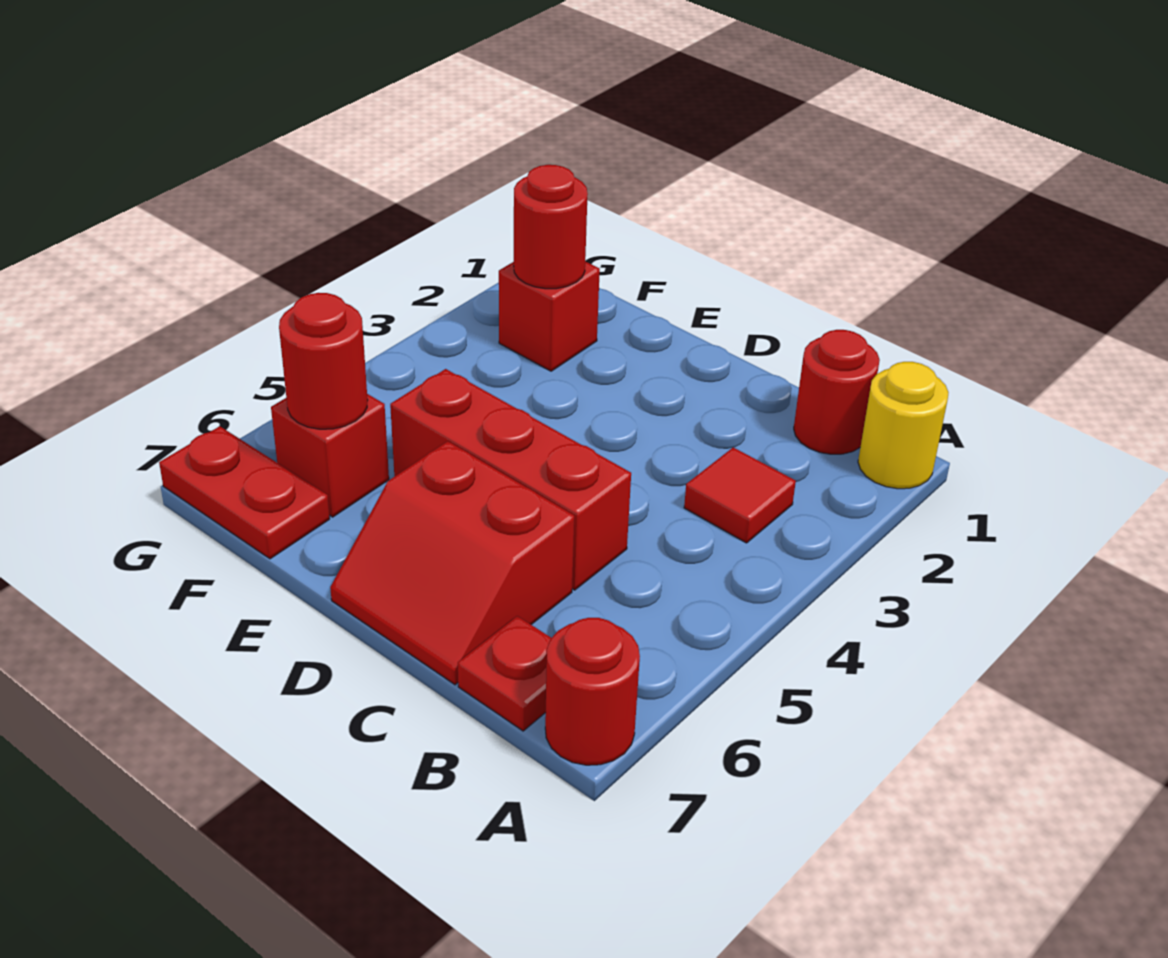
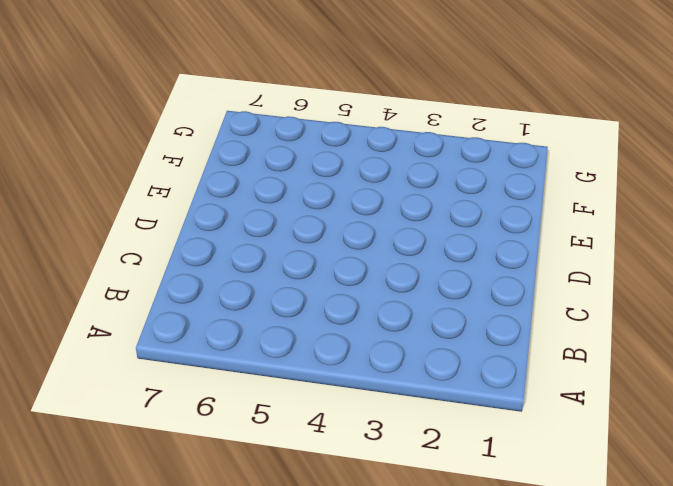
none -> yellow 1x1 round brick [858,362,948,489]
none -> red 1x1 round brick [545,618,640,765]
none -> red 1x1 round brick [794,330,880,454]

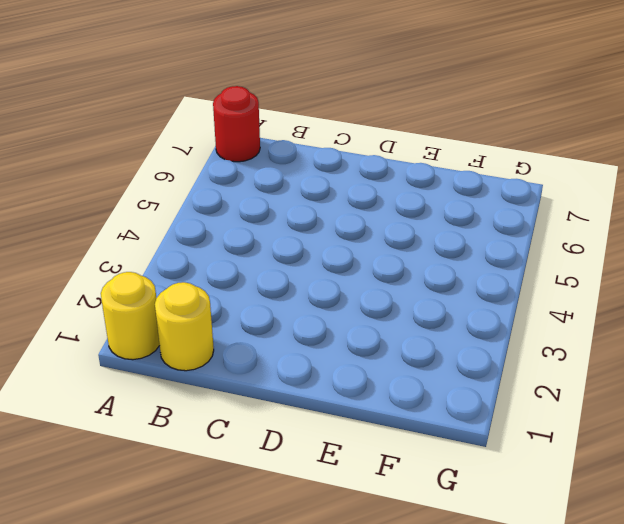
yellow 1x1 round brick [155,282,214,371] -> red 1x1 round brick [794,330,880,454]
none -> red 1x1 tile [684,447,796,543]
none -> red 1x1 plate [458,616,551,731]
none -> red 1x3 brick [390,369,631,590]

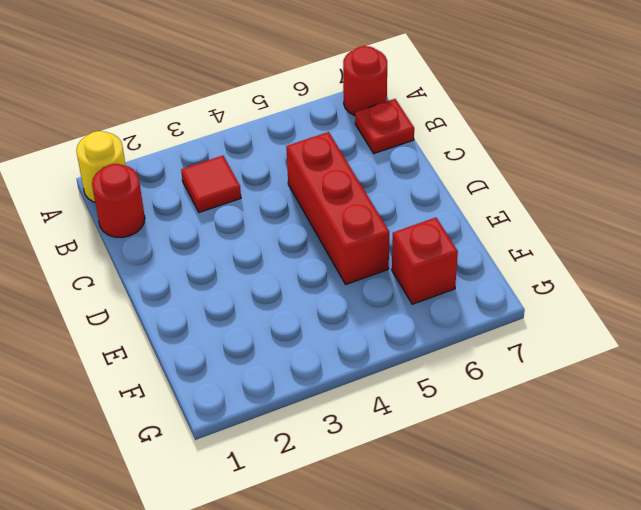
none -> red 2x2 slope [330,441,574,685]
none -> red 1x1 brick [499,262,600,371]
none -> red 1x2 plate [159,426,330,559]

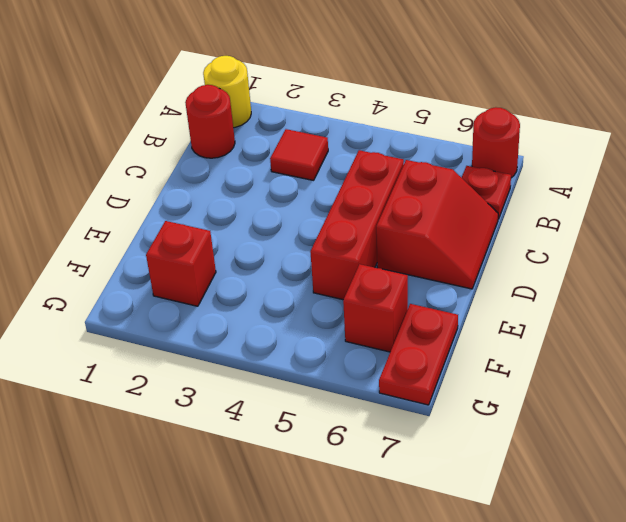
none -> red 1x1 round brick [514,165,588,289]
none -> red 1x1 round brick [279,293,368,429]

